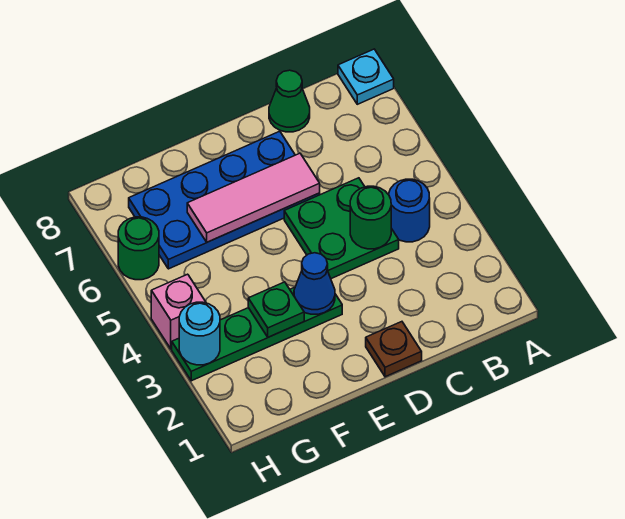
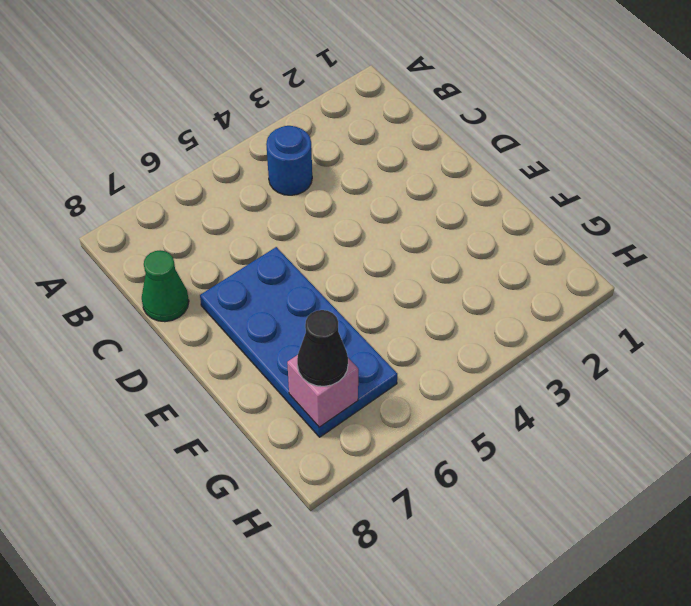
pink 1x1 brick [287,355,358,427] -> pink 1x1 brick moved to [151,274,206,349]
black 1x1 cone [297,310,348,386] -> none
none -> cyan 1x1 plate [338,49,394,104]
none -> green 2x2 plate [284,178,399,279]
none -> brown 1x1 plate [366,322,422,377]

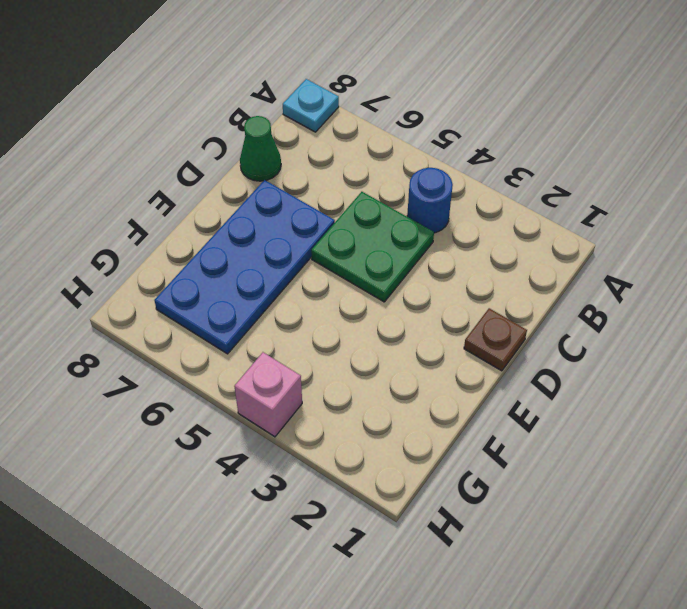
none -> green 1x4 plate [172,287,342,381]
none -> green 1x1 round brick [118,217,159,280]
none -> green 1x1 round brick [350,186,391,249]

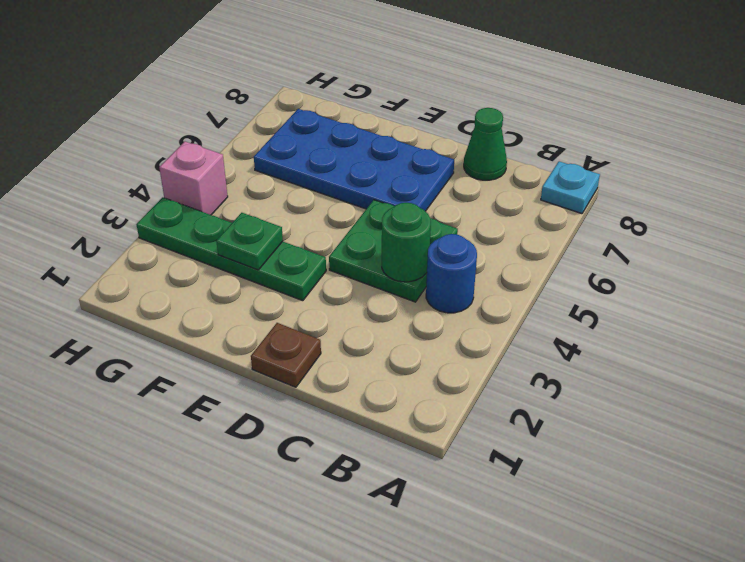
none -> green 1x1 round brick [118,217,159,280]
none -> pink 1x3 tile [187,153,320,242]
none -> blue 1x1 cone [294,253,335,314]

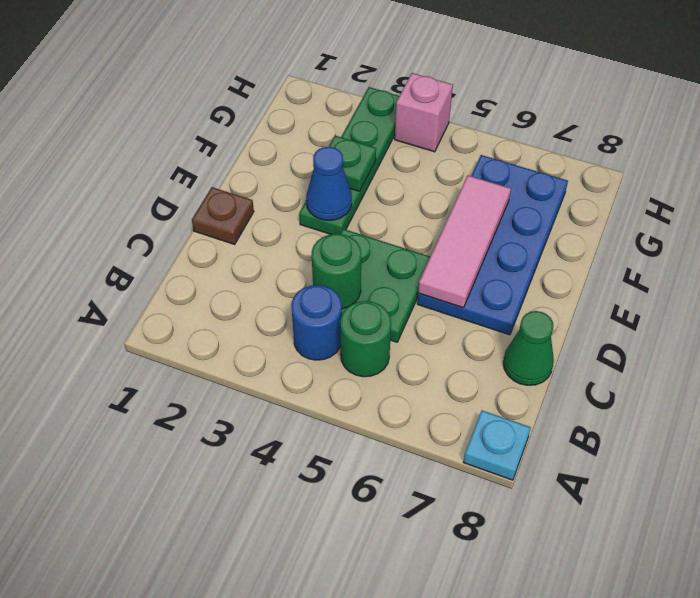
green 1x1 round brick [340,301,391,377] -> green 1x1 round brick moved to [118,217,159,280]
none -> cyan 1x1 round brick [179,302,220,365]

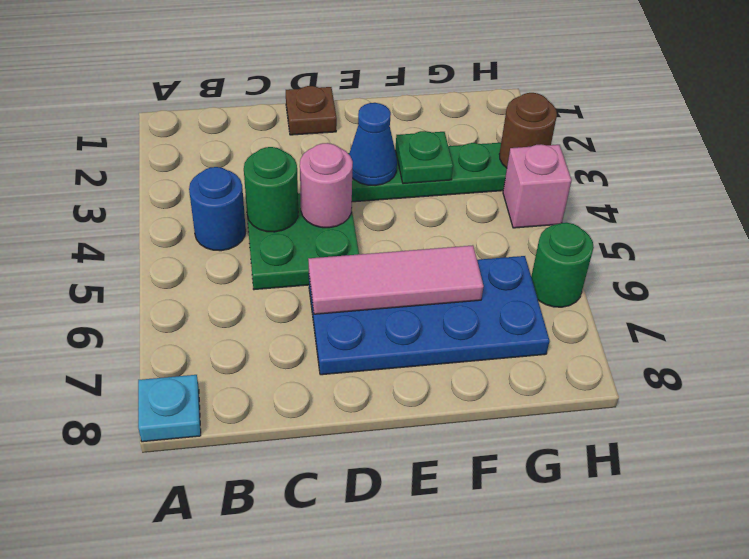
pink 1x1 round brick [300,143,353,228] -> none
brown 1x1 round brick [499,93,557,168] -> cyan 1x1 round brick [179,302,220,365]
none -> green 1x1 cone [269,70,310,132]

